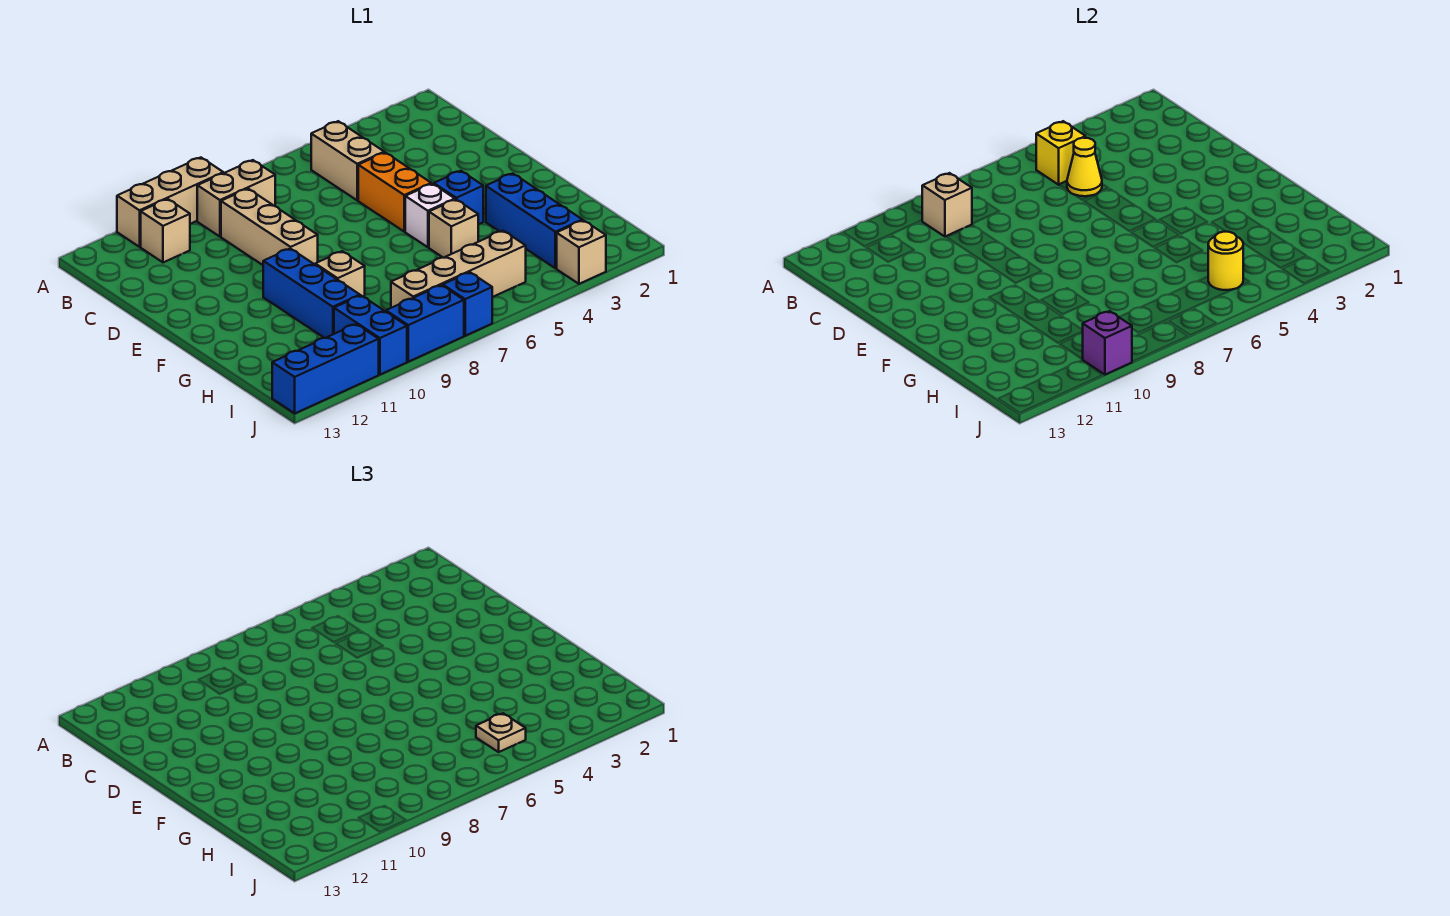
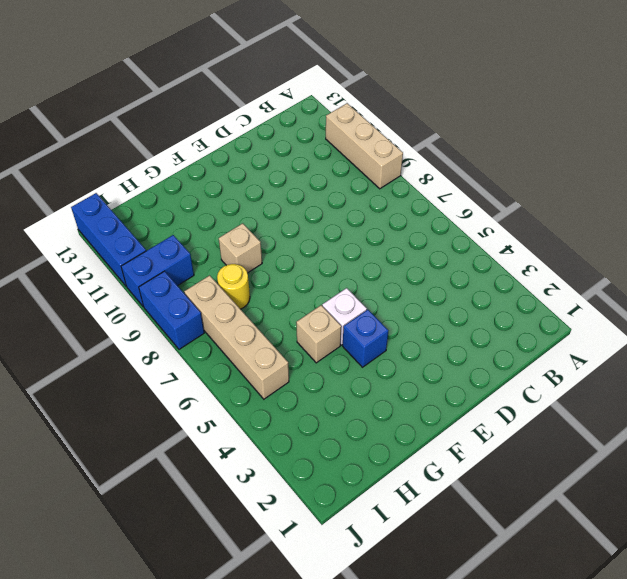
yellow 1x1 round brick [217,264,250,309] -> yellow 1x1 round brick moved to [1208,232,1243,290]
none -> tan 1x2 brick [311,121,384,200]
none -> tan 1x2 brick [197,160,275,237]
none -> tan 1x1 brick [141,199,190,262]

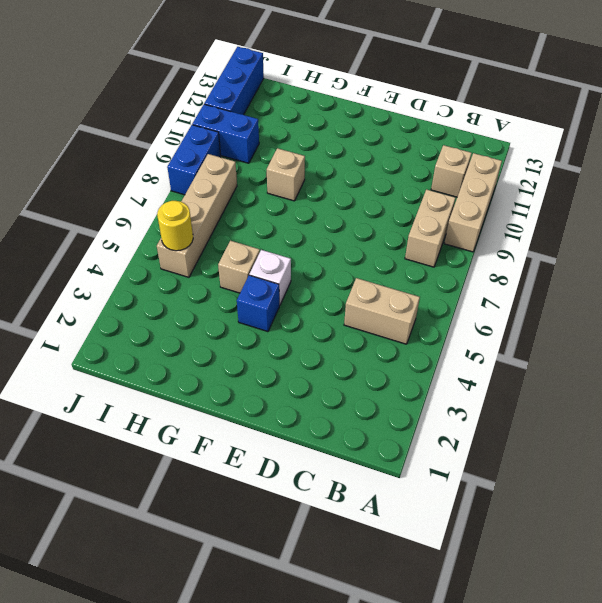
none -> tan 1x3 brick [221,189,318,265]
none -> orange 1x2 brick [358,152,431,232]
none -> blue 1x3 brick [263,249,360,338]

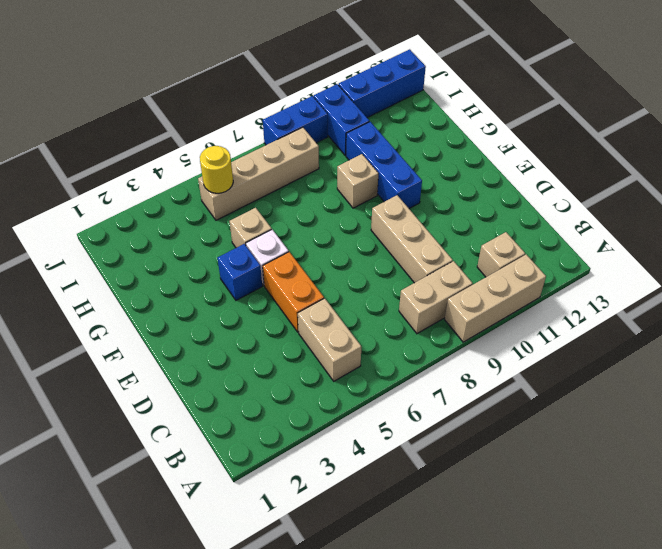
none -> blue 1x3 brick [486,174,582,268]
none -> tan 1x1 brick [557,220,606,284]
none -> blue 1x1 brick [443,272,492,336]

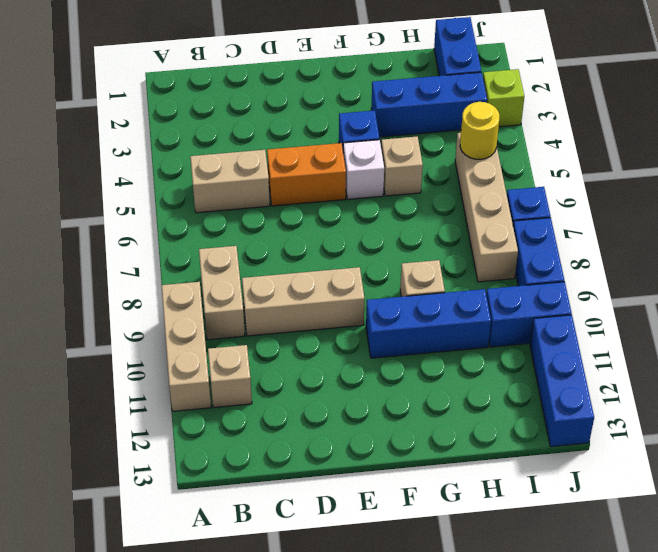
blue 1x2 brick [434,17,481,76] -> none
lime 1x1 brick [483,69,524,127] -> tan 1x1 brick [557,220,606,284]
none -> yellow 1x1 brick [1036,121,1086,185]
none -> tan 1x1 brick [922,173,972,237]
none -> yellow 1x1 cone [1067,138,1102,196]

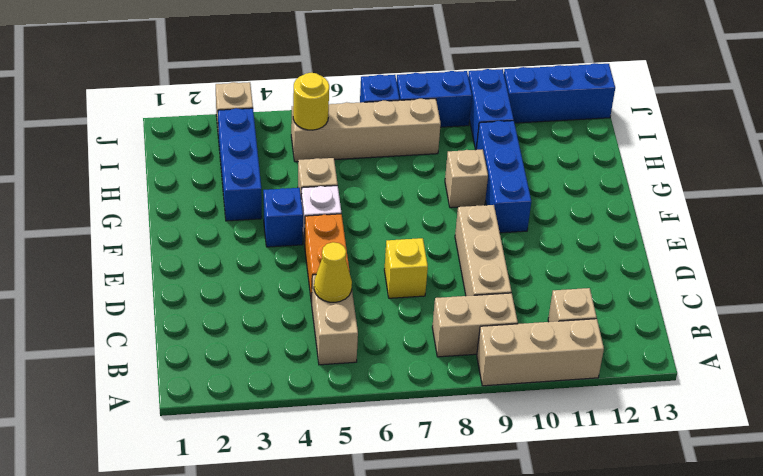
yellow 1x1 brick [384,238,428,298] -> yellow 1x1 brick moved to [1036,121,1086,185]
none -> tan 1x1 brick [922,173,972,237]
none -> purple 1x1 brick [1083,311,1132,375]
none -> tan 1x1 plate [476,713,526,752]

